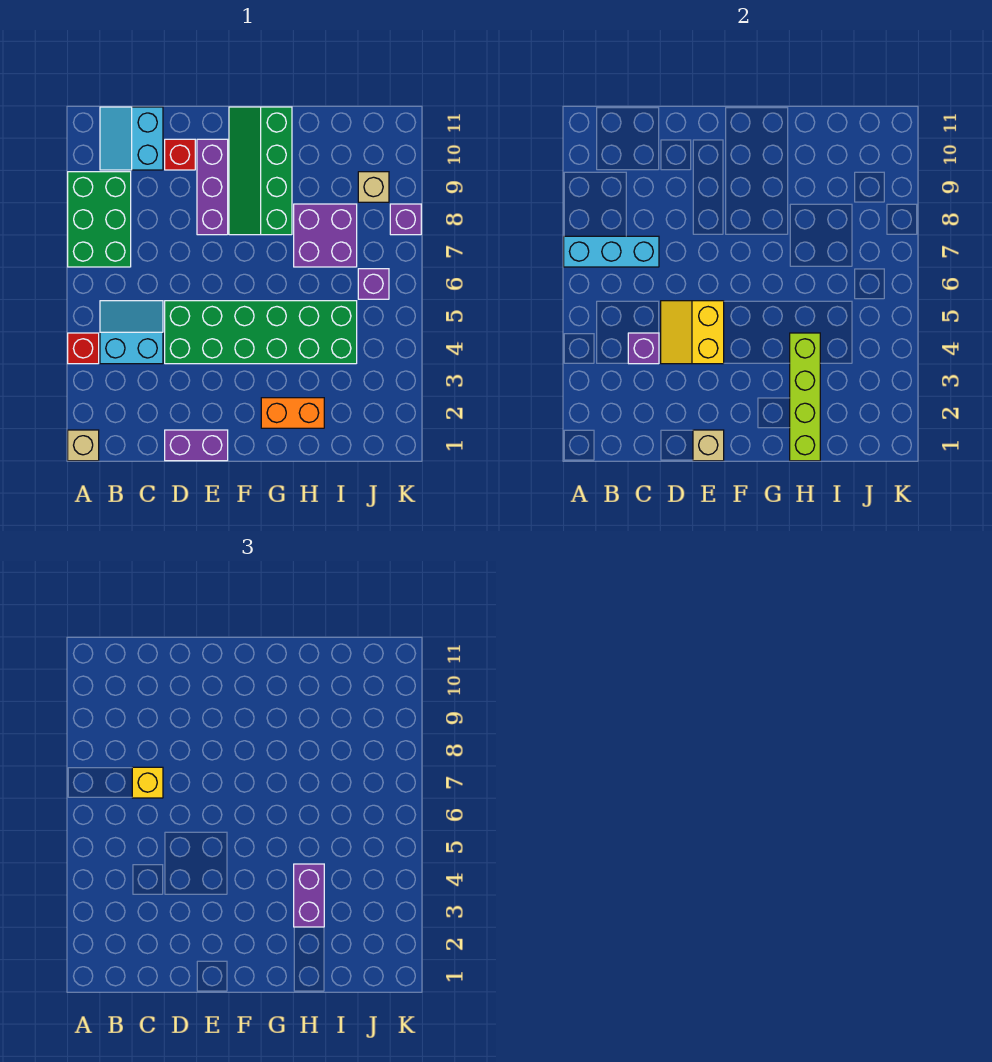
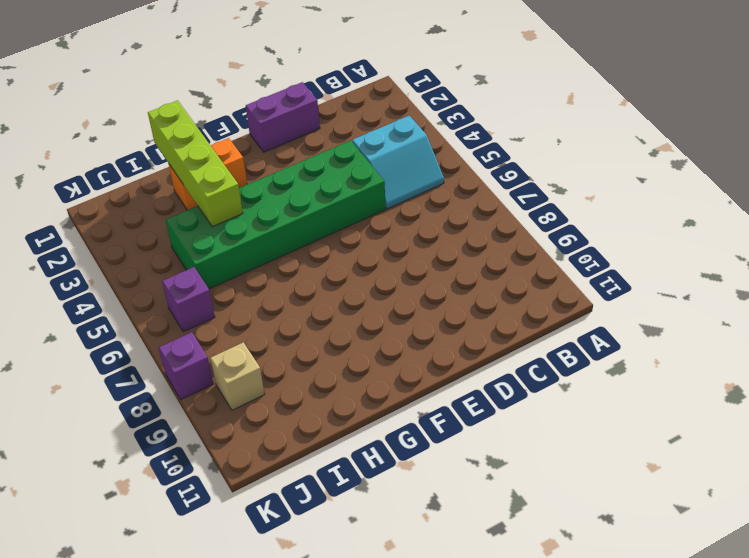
none -> tan 1x1 brick [68,430,99,461]
none -> red 1x1 brick [68,333,99,364]
none -> green 2x3 brick [68,172,131,267]

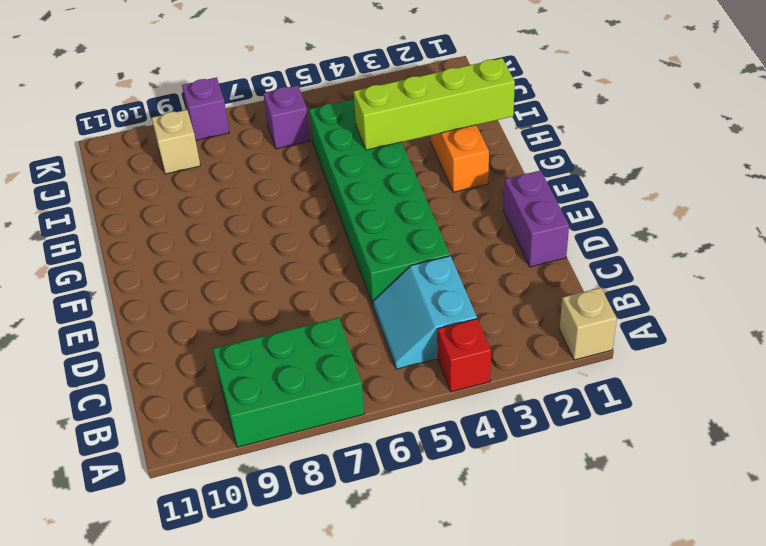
none -> cyan 2x2 slope [100,107,163,170]
none -> red 1x1 brick [165,139,195,170]
none -> purple 1x3 brick [197,139,228,235]

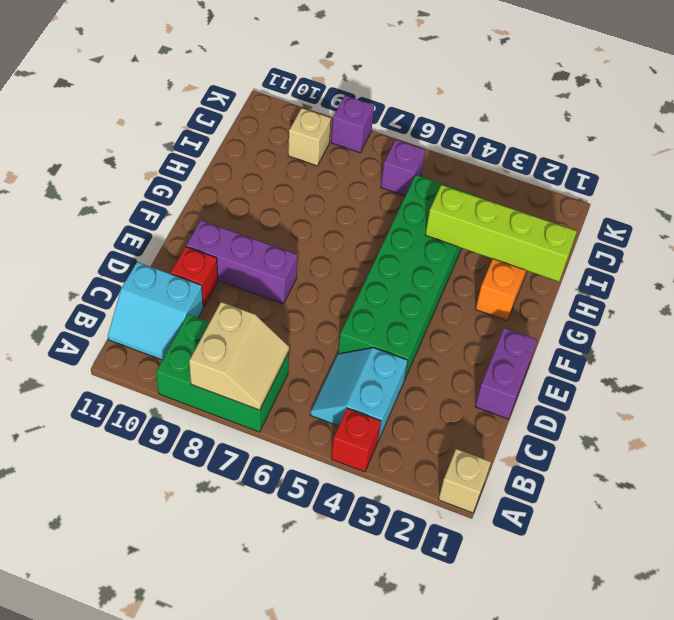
tan 2x2 slope [189,302,289,410] -> cyan 1x3 brick [564,236,659,267]
none -> green 2x4 slope [229,107,292,235]
none -> purple 2x2 brick [294,204,357,267]
none -> purple 1x1 brick [628,333,659,364]

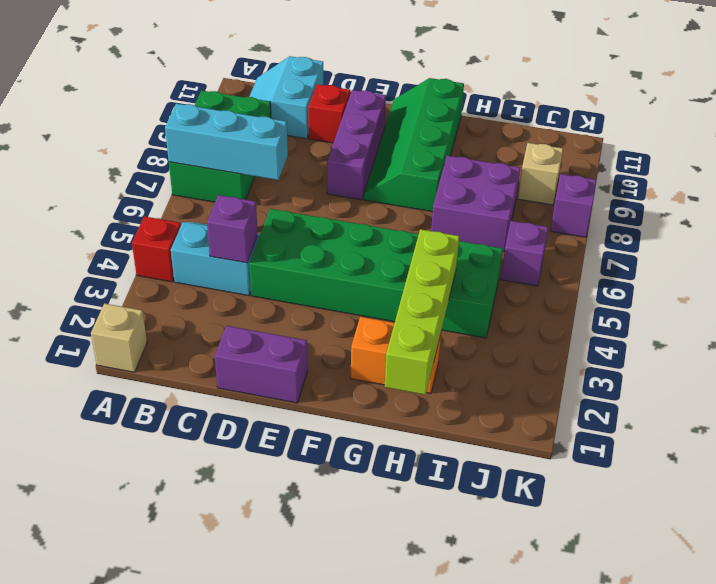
none -> yellow 2x2 slope [661,301,724,364]
none -> tan 1x1 brick [693,430,724,461]
none -> yellow 1x1 brick [132,767,163,798]

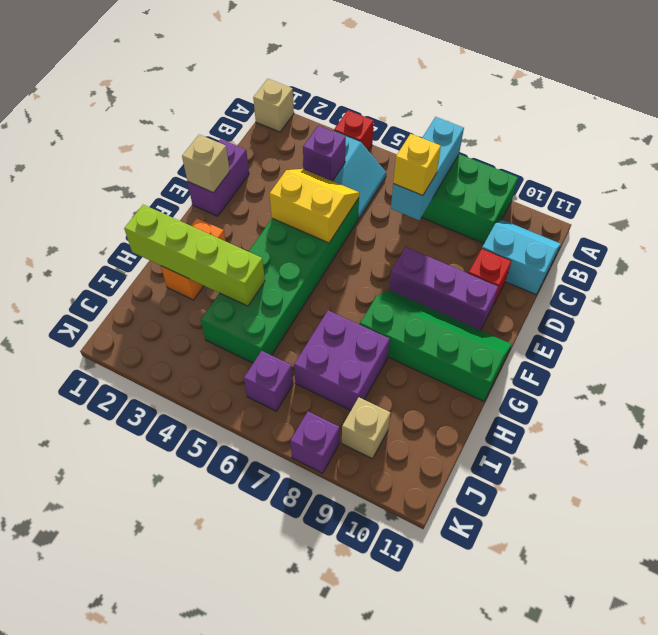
none -> purple 1x2 brick [294,864,324,927]

